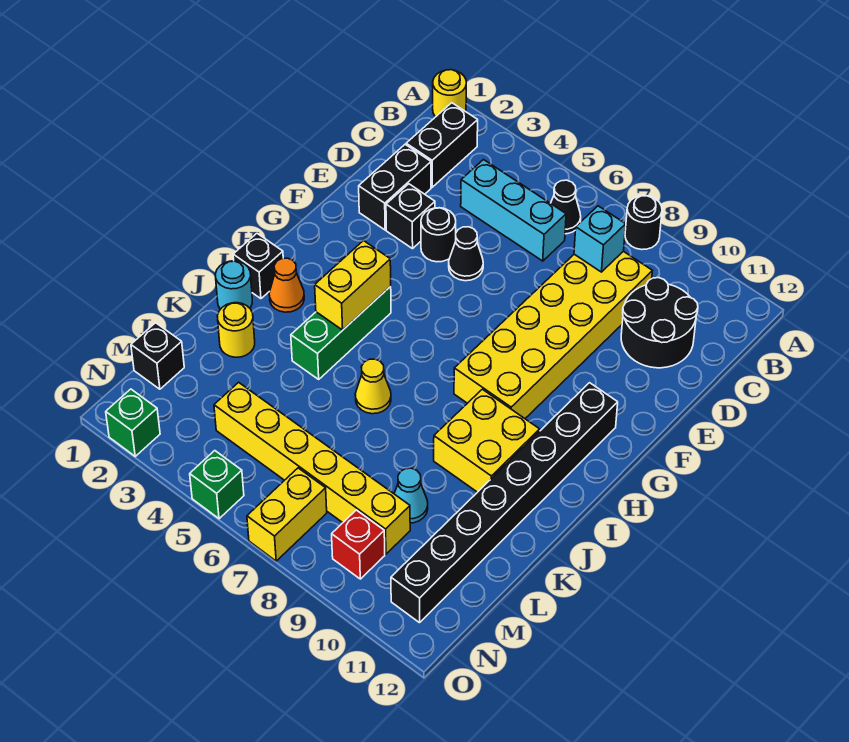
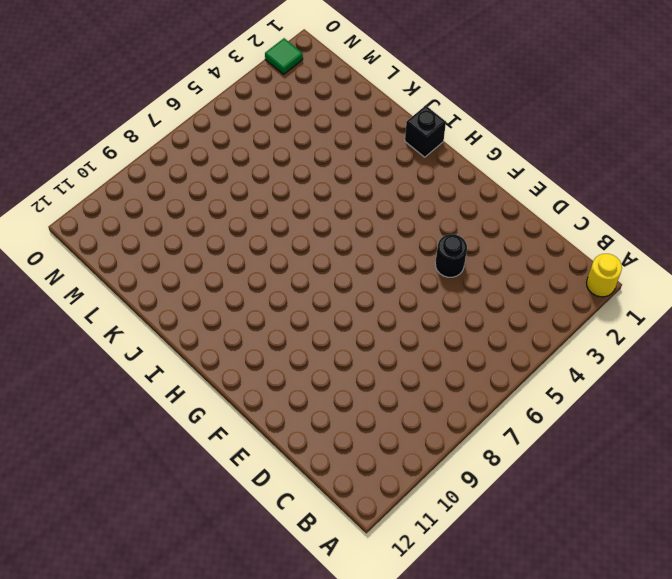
green 1x1 tile [265,38,303,74] -> green 1x1 brick [106,389,160,456]
none -> black 1x1 round brick [625,196,662,250]
none -> black 1x2 brick [406,103,478,187]
none -> black 1x1 cone [551,180,581,234]

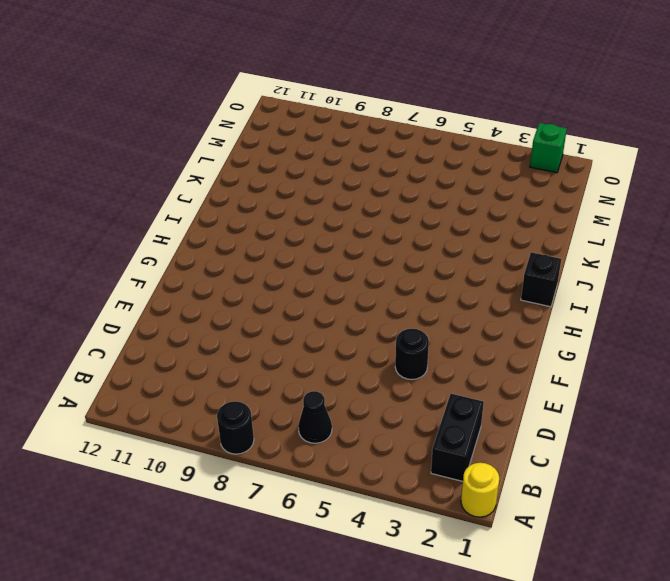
none -> cyan 1x3 brick [461,160,566,261]
none -> yellow 2x6 brick [454,251,652,418]
none -> black 2x2 round brick [621,278,698,368]

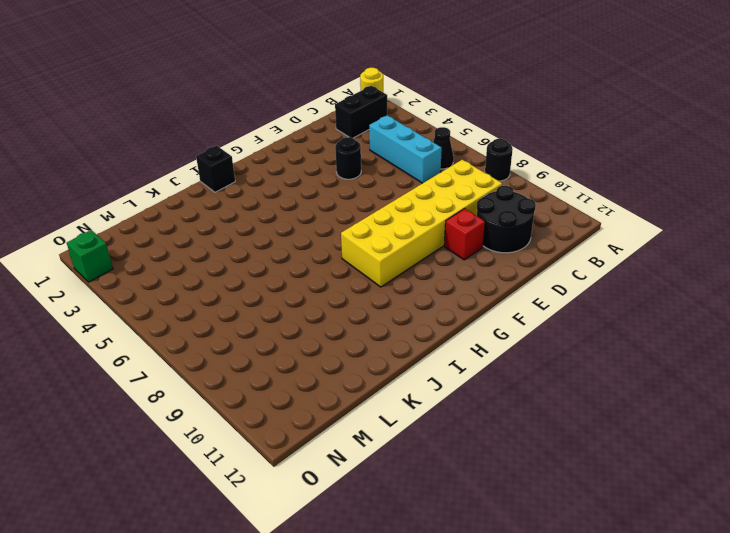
red 1x1 brick [444,209,485,260] -> red 1x1 brick moved to [332,510,385,579]
none -> black 1x2 brick [359,145,431,230]
none -> black 1x1 brick [386,184,435,249]
none -> black 1x1 cone [449,227,483,281]

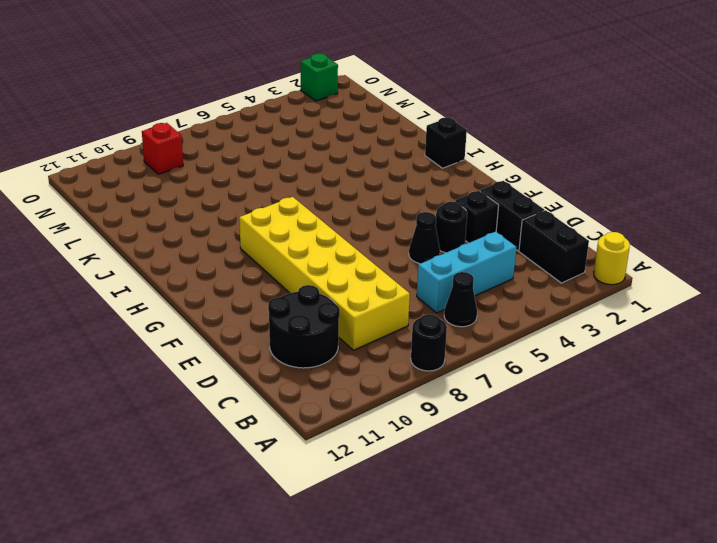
none -> black 1x8 brick [391,383,618,623]
none -> green 1x3 brick [291,287,391,379]
none -> orange 1x1 cone [269,258,304,312]

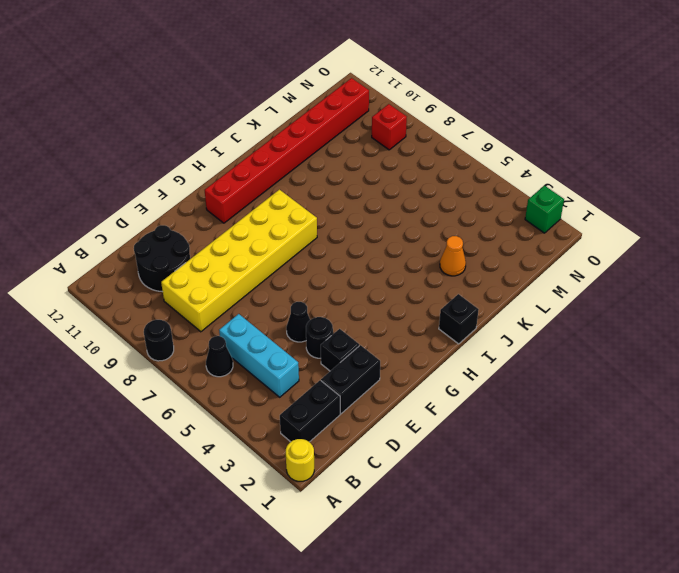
red 1x8 brick [205,78,369,223] -> black 1x8 brick [391,383,618,623]
orange 1x1 cone [440,236,466,276] -> orange 1x1 cone moved to [269,258,304,312]
none -> green 1x3 brick [291,287,391,379]
none -> yellow 2x2 brick [434,389,540,492]
none -> cyan 1x1 round brick [215,261,252,309]

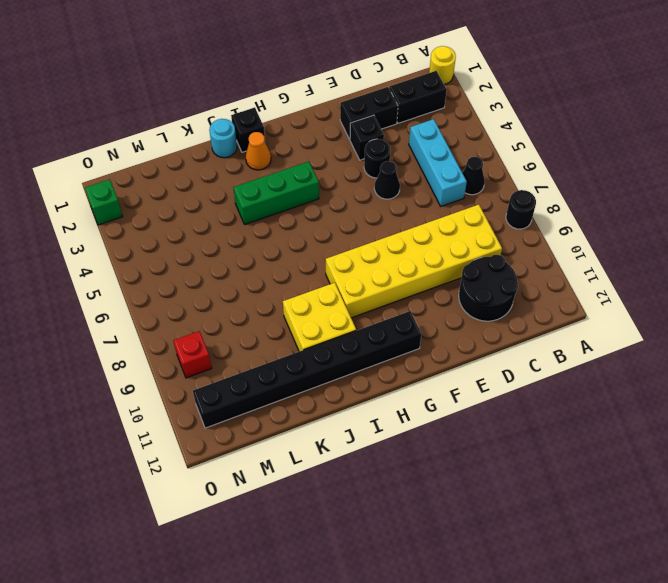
none -> yellow 1x1 cone [355,359,391,414]
none -> yellow 1x1 round brick [217,303,255,357]
none -> cyan 1x1 cone [394,468,428,523]

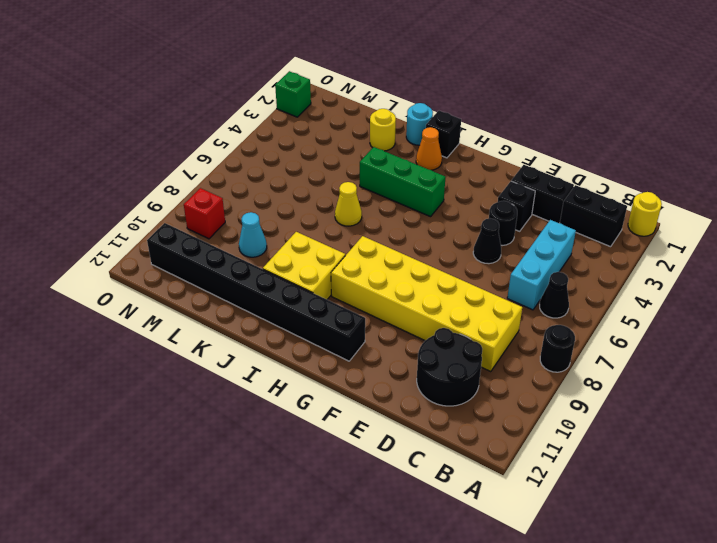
none -> black 1x1 brick [131,323,184,389]
none -> yellow 1x6 brick [214,382,410,554]
none -> yellow 1x2 brick [247,468,327,561]

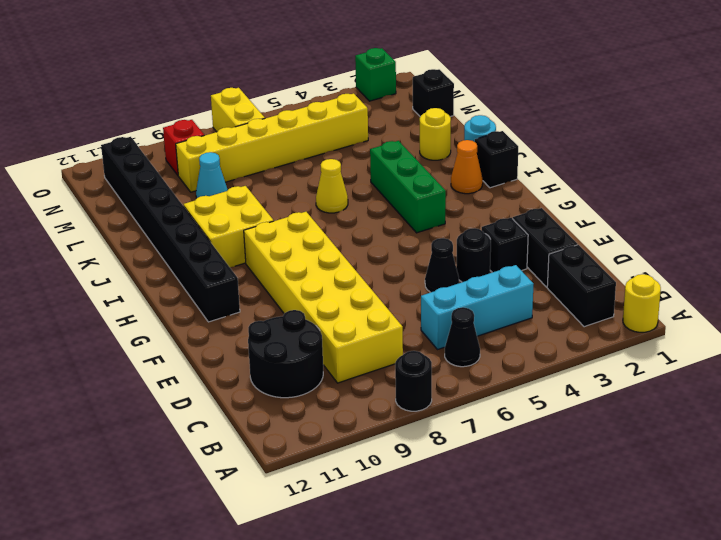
none -> green 1x1 brick [190,451,244,519]
none -> cyan 1x1 brick [574,206,626,272]
none -> yellow 1x2 brick [315,240,391,330]

